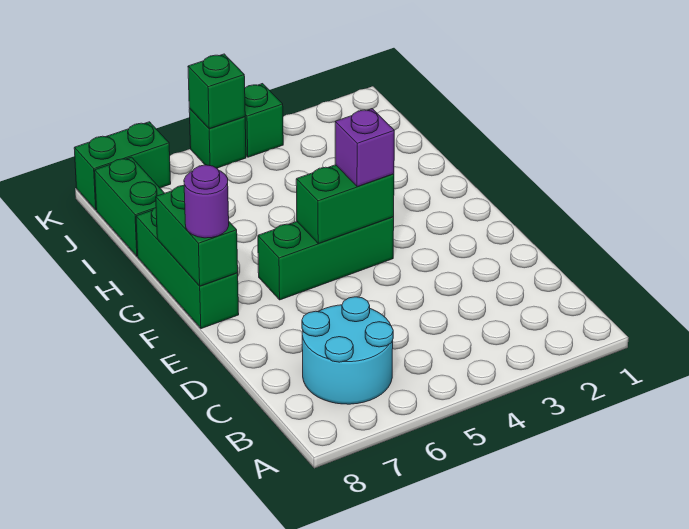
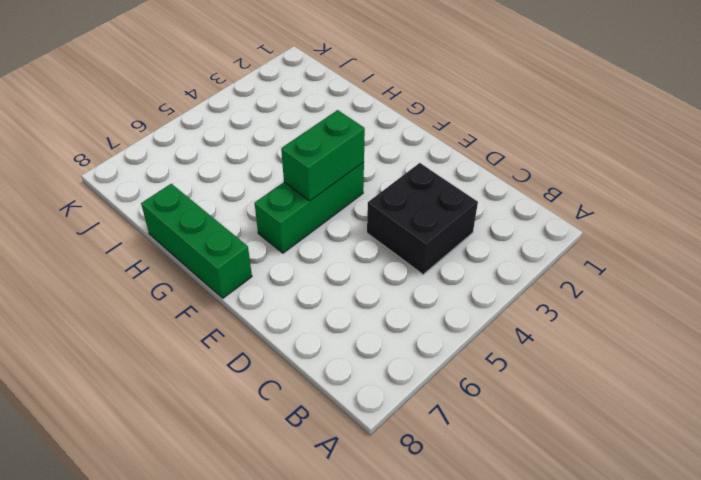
black 2x2 brick [367,163,478,274] -> none
none -> cyan 2x2 round brick [302,297,393,404]
none -> green 1x2 brick [95,157,164,256]
none -> green 1x1 brick [245,84,283,157]

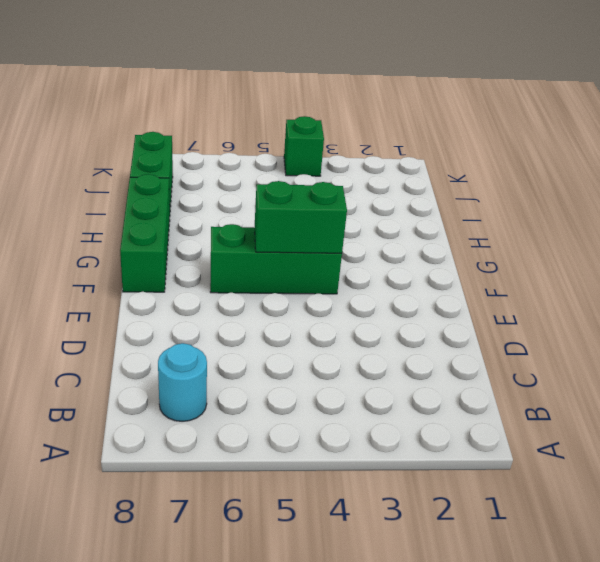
cyan 1x1 round brick [158,343,207,421] -> cyan 2x2 round brick [302,297,393,404]
none -> green 1x1 brick [189,109,246,168]
none -> green 1x2 brick [74,122,171,210]
none -> green 1x2 brick [156,186,238,286]

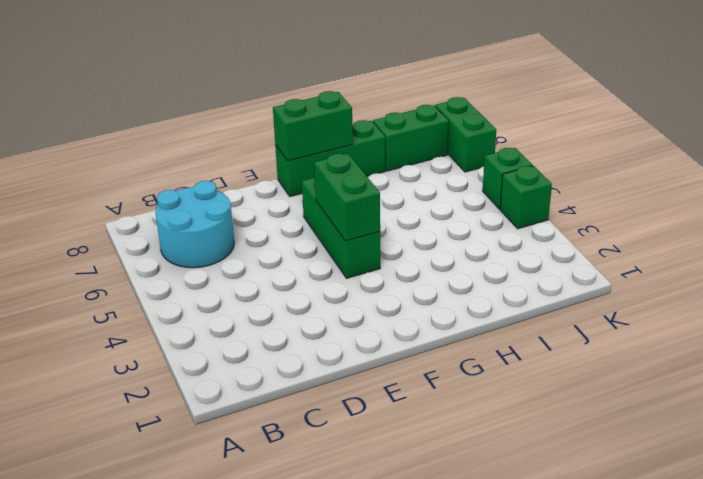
none -> green 1x1 brick [188,54,245,129]
none -> purple 1x1 brick [335,109,394,187]
none -> purple 1x1 round brick [184,165,229,238]

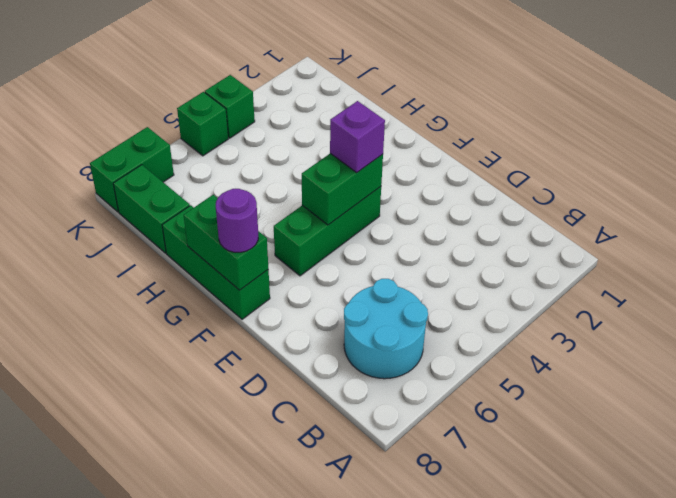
none -> green 1x1 brick [188,54,245,129]

